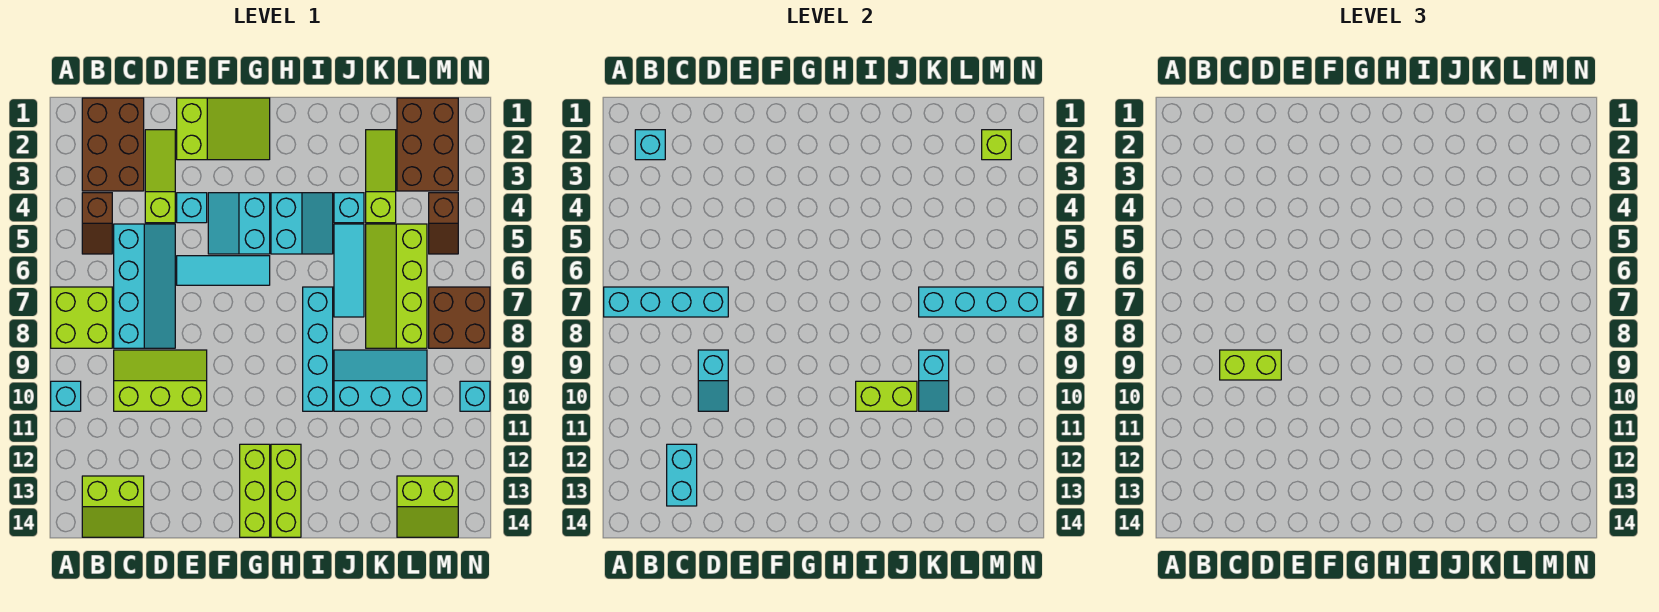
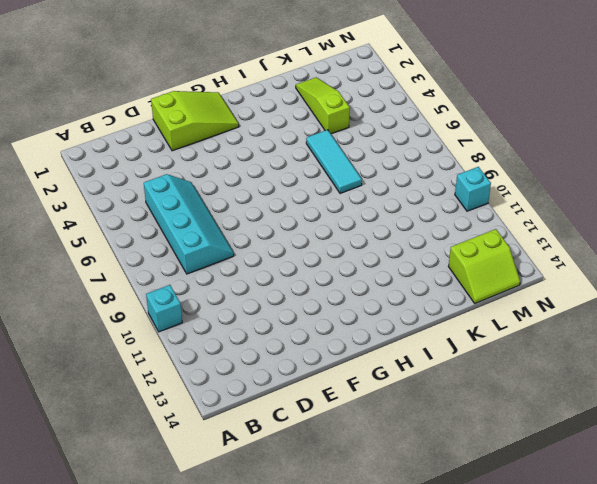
none -> lime 2x2 brick [51,287,112,348]
none -> brown 2x3 brick [82,98,144,191]
none -> brown 1x2 slope [82,193,112,254]
none -> lime 2x2 slope [82,476,144,537]

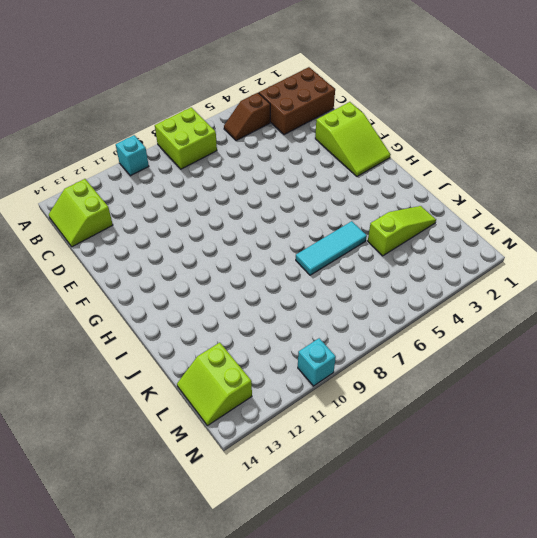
none -> cyan 2x4 slope [114,224,175,348]
none -> lime 2x3 slope [114,350,207,411]
none -> lime 1x3 slope [145,130,175,223]
none -> cyan 1x1 brick [177,193,207,223]

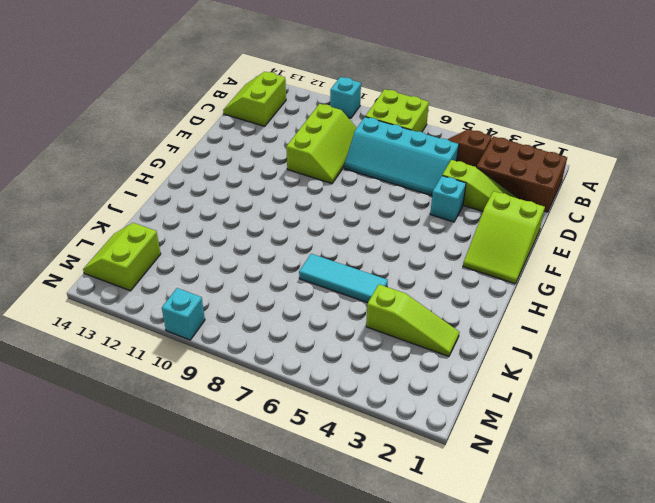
none -> cyan 1x3 tile [177,256,270,285]
none -> cyan 2x2 slope [208,193,270,254]
none -> lime 1x3 brick [240,444,270,537]
none -> cyan 2x2 slope [271,193,333,254]

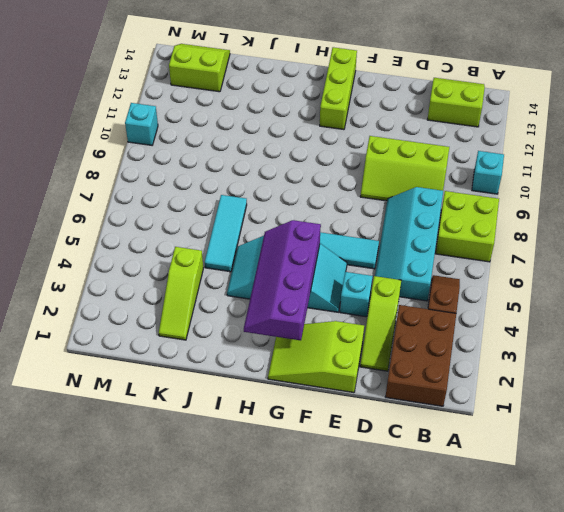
purple 2x4 slope [244,220,321,340] -> none
none -> lime 1x3 brick [271,444,301,537]
none -> cyan 1x4 brick [303,287,333,411]
none -> cyan 1x1 brick [334,193,364,223]
none -> cyan 2x3 slope [334,350,427,411]

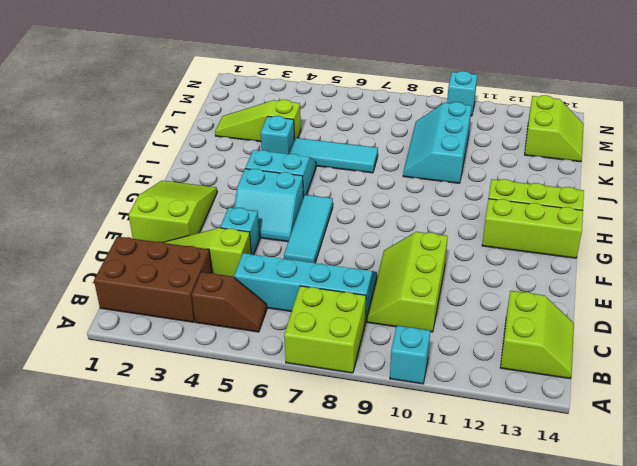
none -> cyan 1x4 brick [303,287,333,411]
none -> lime 2x4 slope [366,224,427,348]
none -> brown 2x3 brick [397,98,458,191]
none -> brown 1x2 slope [429,193,458,254]

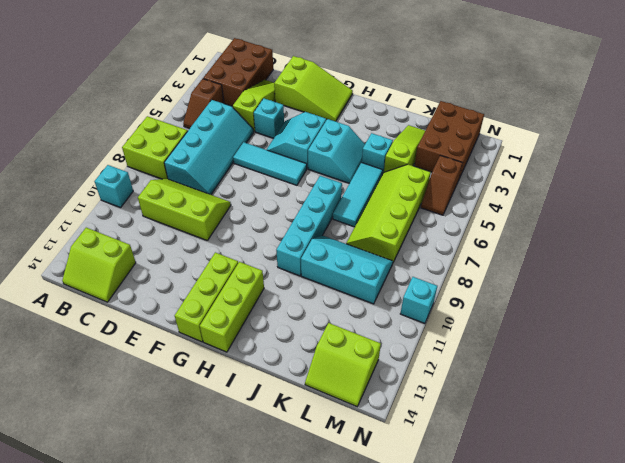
none -> brown 2x2 brick [429,287,490,348]
none -> cyan 1x4 brick [604,287,728,317]
none -> cyan 1x1 brick [635,130,665,160]
none -> cyan 1x2 brick [667,444,697,506]

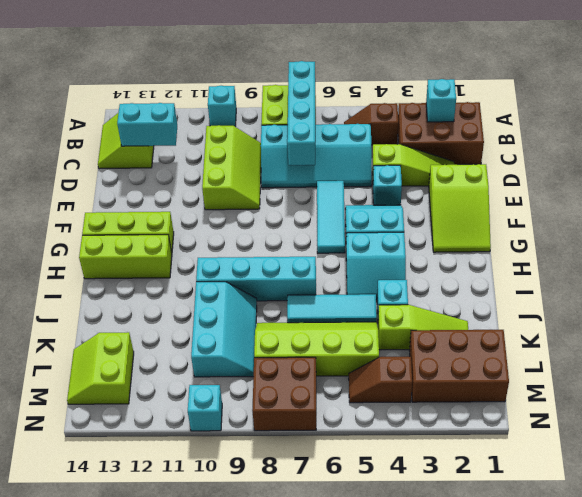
none -> cyan 1x2 slope [698,350,728,411]
none -> lime 1x2 brick [856,381,917,411]
none -> cyan 1x4 brick [919,287,1043,317]
none -> cyan 1x2 slope [919,350,949,411]

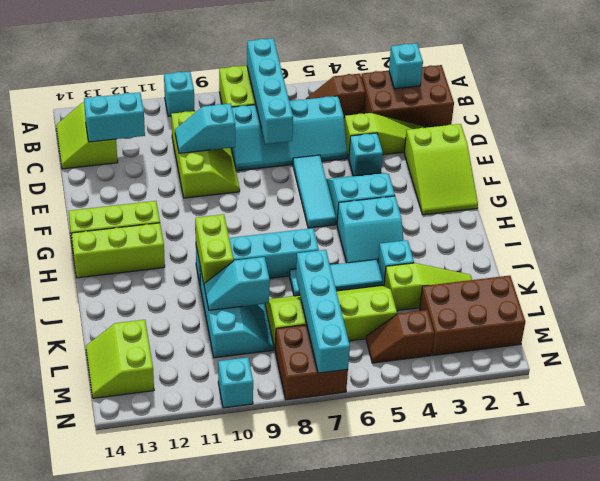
none -> lime 1x1 brick [982,130,1011,160]
none -> lime 1x2 brick [1220,350,1281,380]

